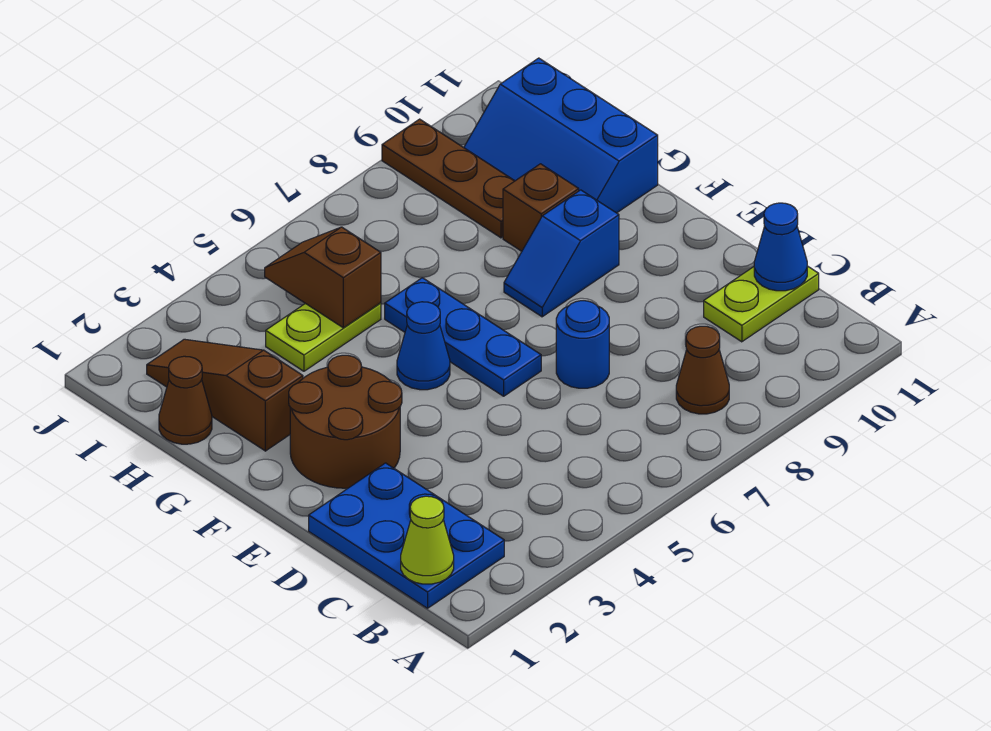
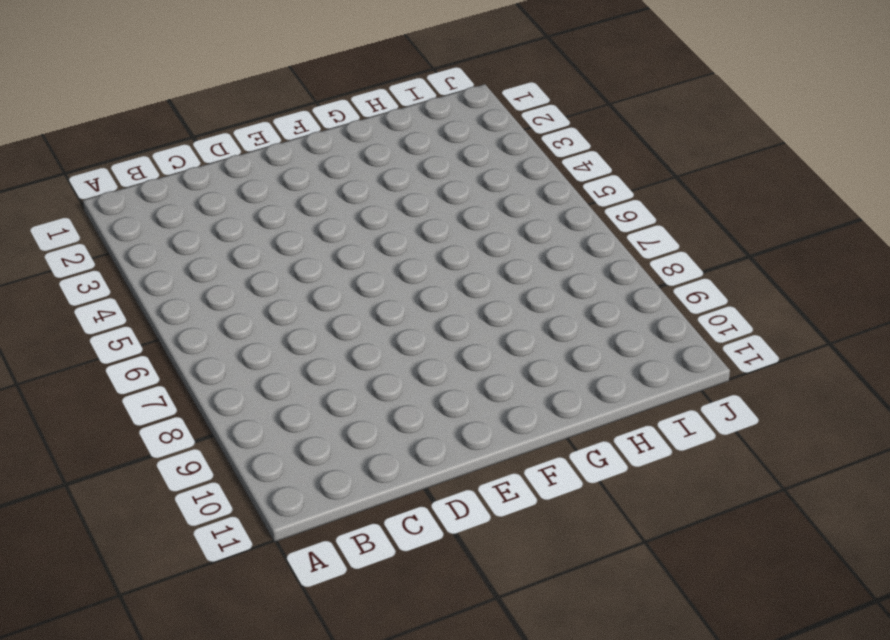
none -> blue 2x3 plate [309,463,504,608]
none -> brown 1x1 cone [676,326,729,414]
none -> lime 1x2 plate [704,266,819,342]

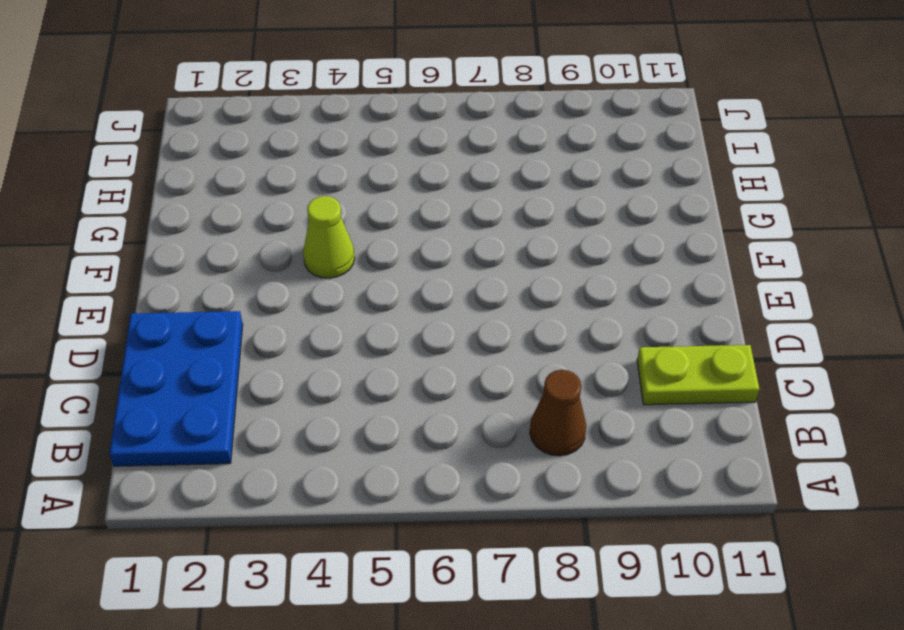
lime 1x1 cone [303,196,355,278] -> lime 1x1 cone moved to [401,496,454,584]
none -> blue 1x1 round brick [556,301,609,388]
none -> brown 2x2 round brick [289,355,402,488]
none -> blue 1x3 plate [385,278,541,396]

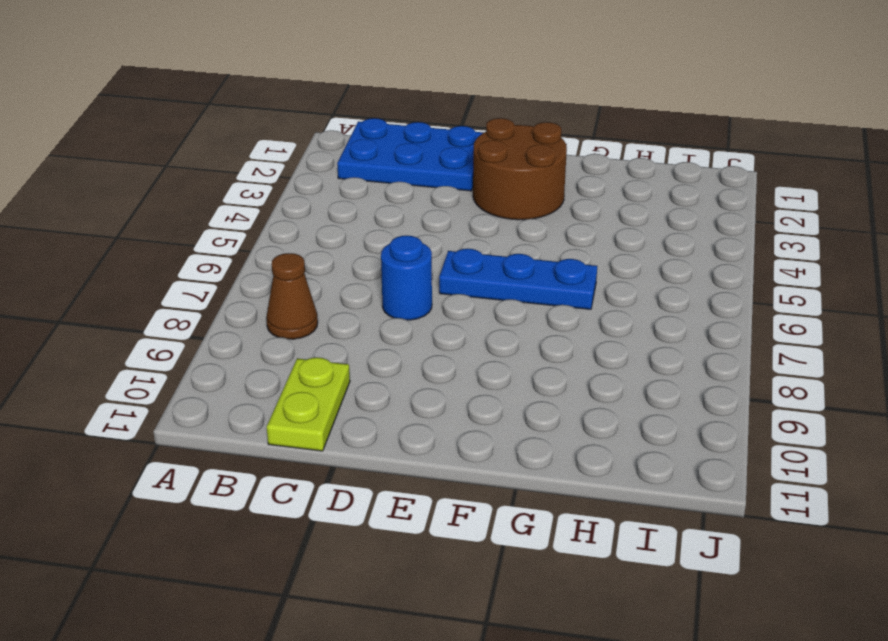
none -> blue 1x1 cone [397,302,450,390]
none -> blue 1x2 slope [504,190,619,317]
none -> brown 1x3 slope [147,339,303,451]

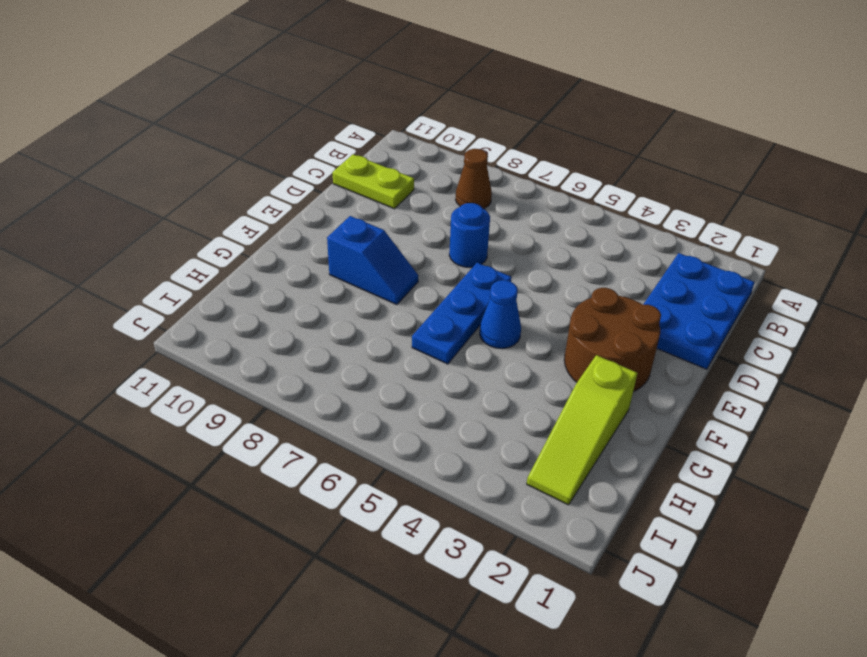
lime 1x3 slope [527,355,637,505] -> brown 1x3 slope [147,339,303,451]
none -> brown 1x1 brick [503,164,579,251]
none -> blue 2x3 slope [464,58,658,213]
none -> brown 1x1 cone [159,356,212,444]

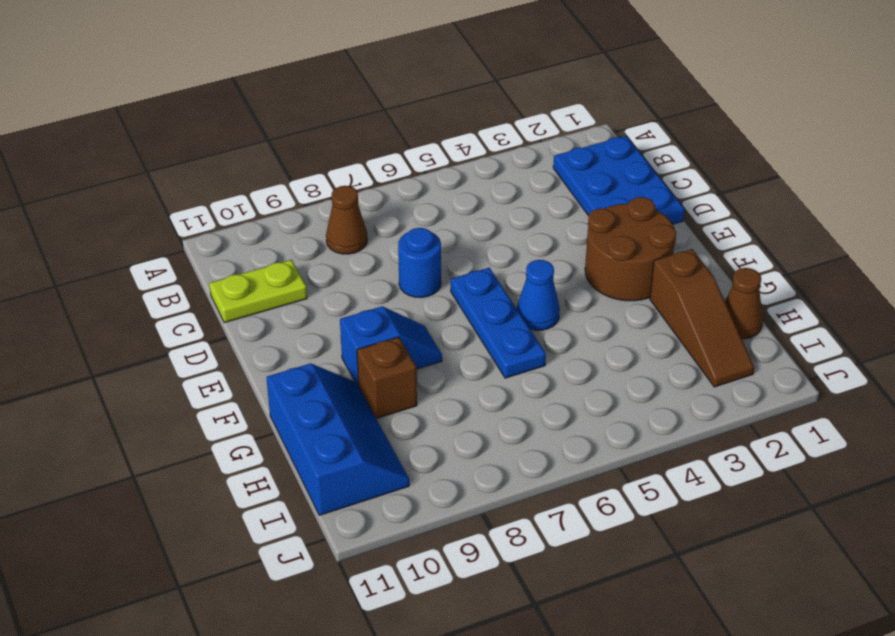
none -> lime 1x2 plate [266,303,381,371]
none -> brown 1x3 plate [382,119,514,238]
none -> lime 1x1 cone [401,496,454,584]

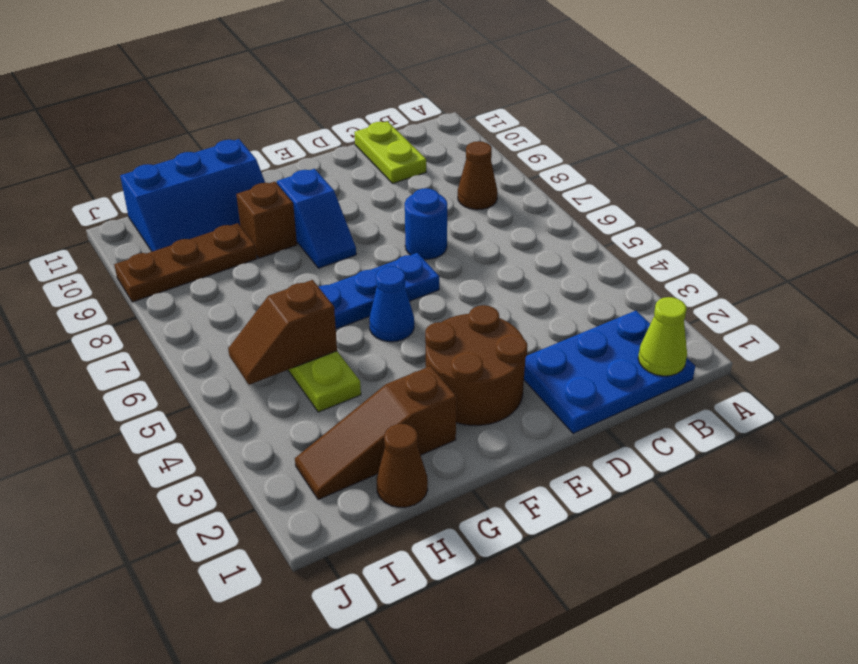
none -> blue 1x1 cone [754,203,807,291]

